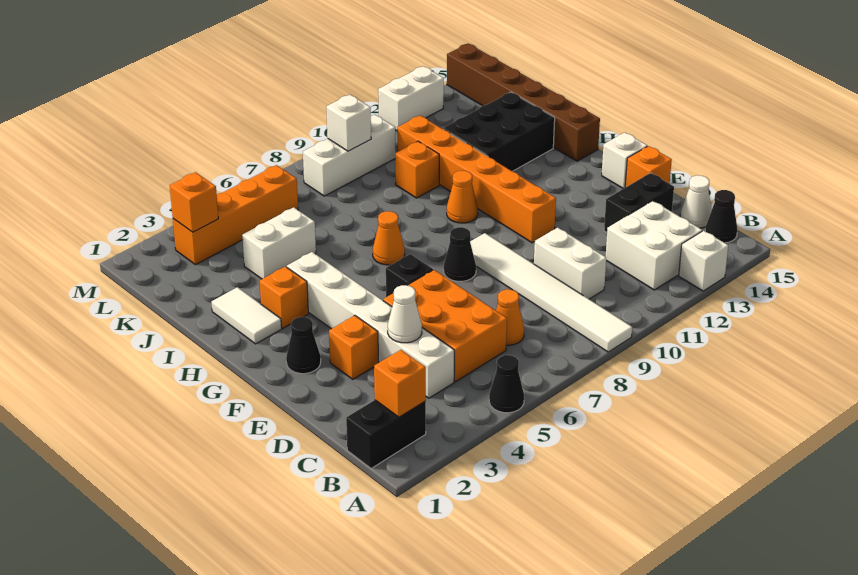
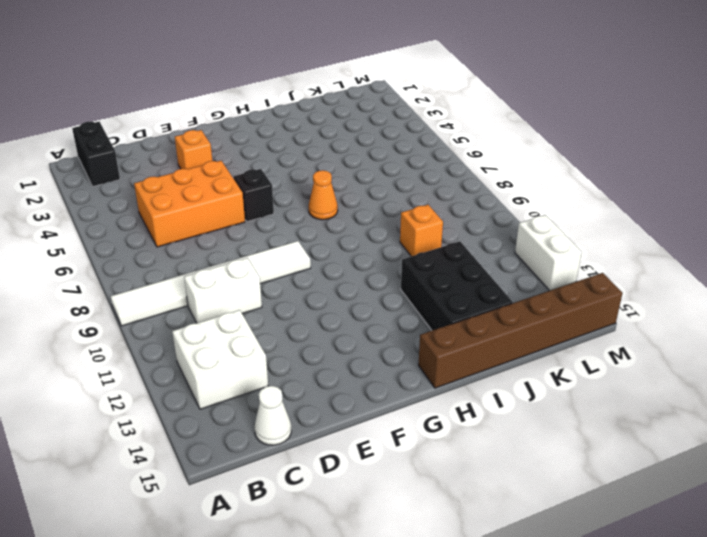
none -> black 1x1 cone [489,355,524,413]
none -> white 1x1 brick [679,231,728,291]
none -> black 1x1 cone [705,190,737,243]
none -> white 1x6 brick [287,252,454,398]

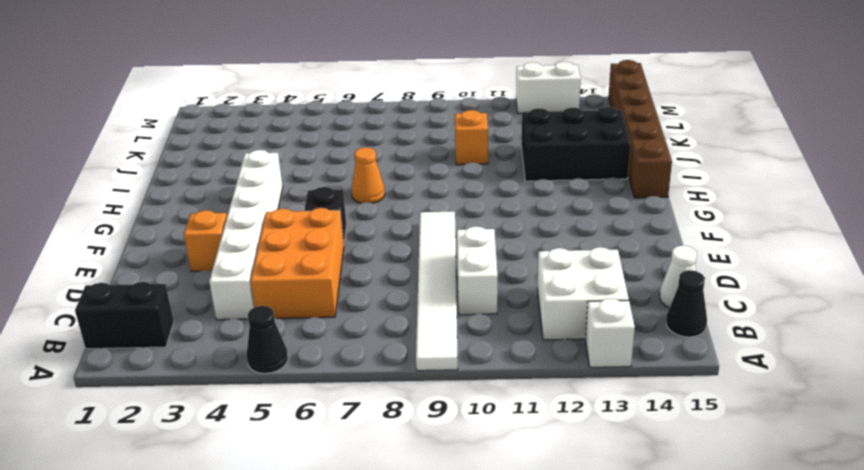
none -> orange 1x1 cone [496,289,524,345]
none -> black 1x2 brick [604,173,674,232]
none -> orange 1x1 brick [625,146,672,187]
none -> black 1x1 cone [286,317,321,374]

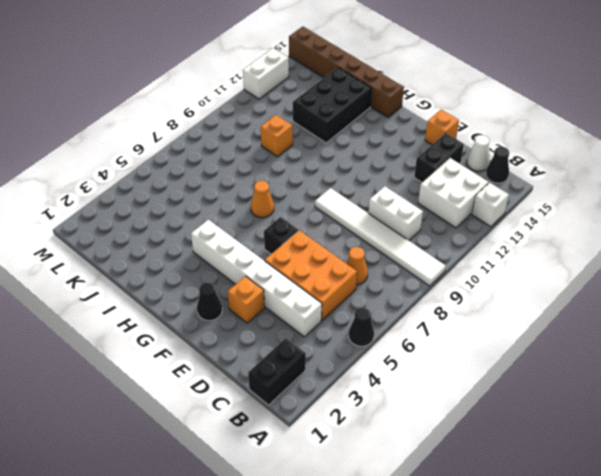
none -> black 1x1 cone [444,227,476,281]
none -> orange 1x6 brick [397,116,556,243]
none -> white 1x1 brick [602,132,647,189]
none -> white 1x2 tile [211,287,282,344]

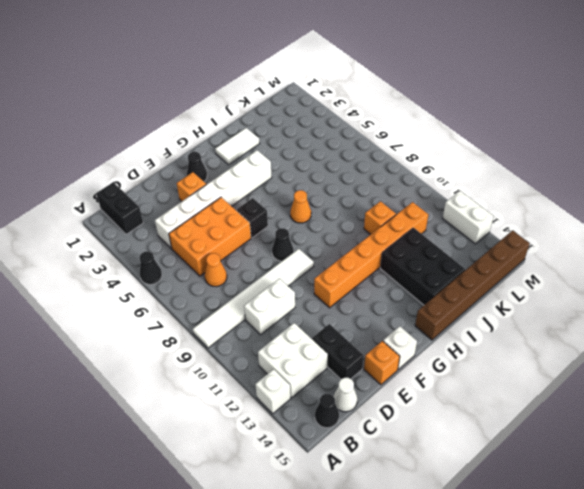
none -> orange 1x1 brick [260,266,308,328]
none -> orange 1x1 cone [447,171,478,223]
none -> white 1x2 brick [242,207,316,279]
none -> orange 1x4 brick [173,165,298,265]

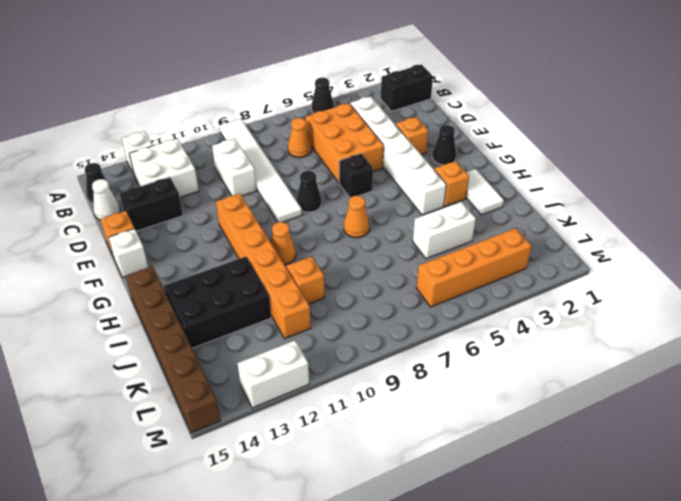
none -> white 1x3 brick [303,115,396,196]
none -> orange 1x1 brick [374,350,426,417]
none -> white 1x1 cone [388,285,422,343]
none -> orange 1x1 brick [170,172,218,232]

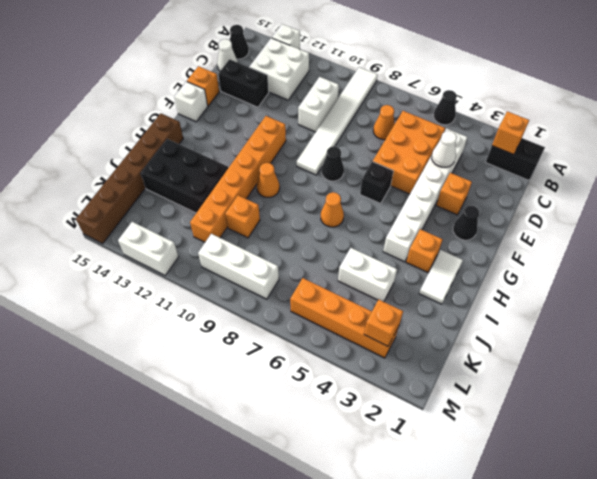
none -> white 1x1 brick [326,95,371,151]

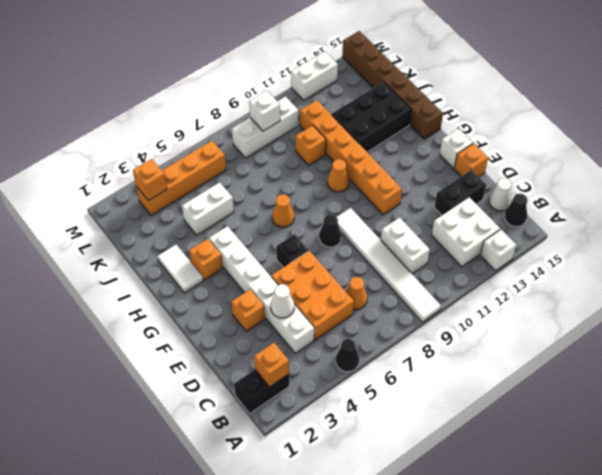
none -> black 1x1 cone [286,317,321,374]

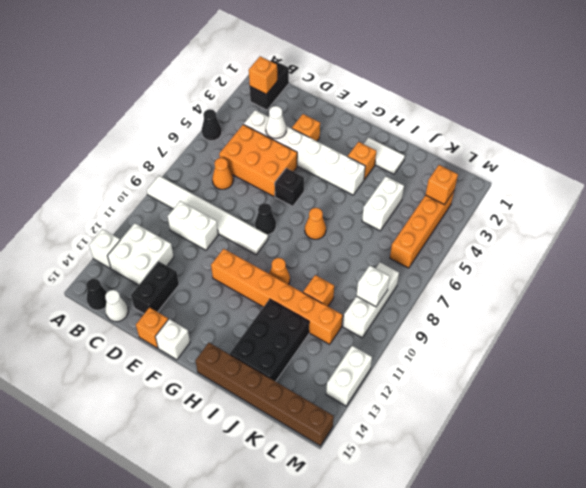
none -> black 1x1 cone [286,317,321,374]

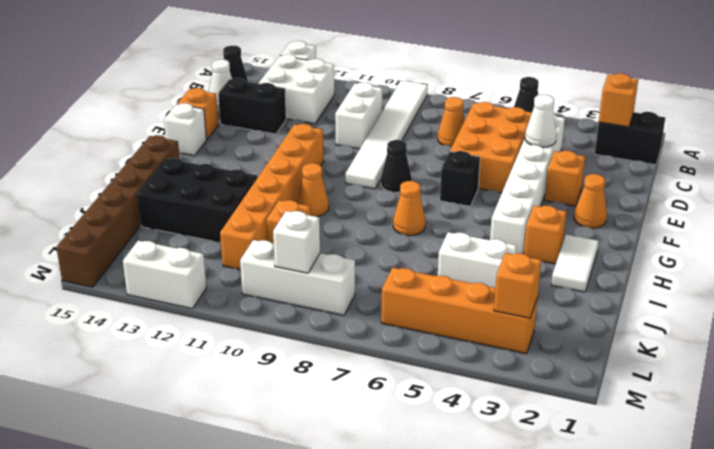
orange 1x1 cone [574,174,607,228] -> black 1x1 cone [286,317,321,374]

